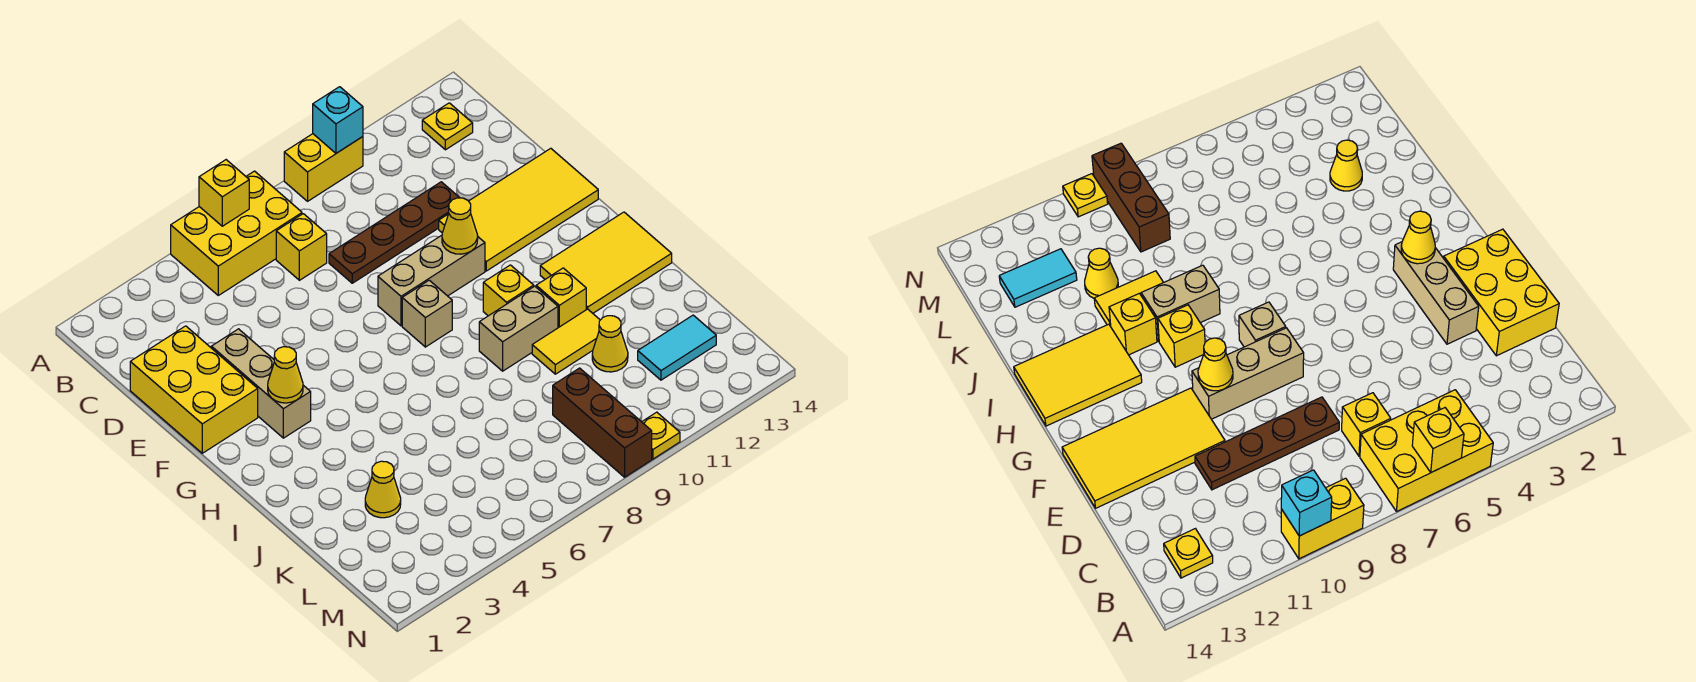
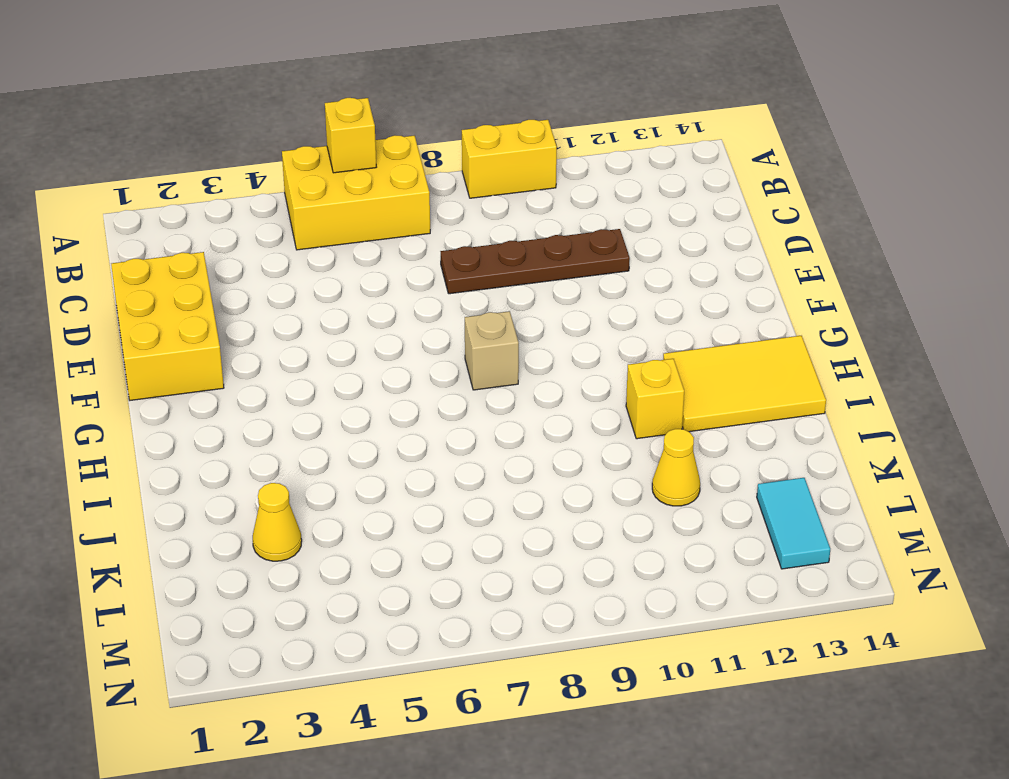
cyan 1x2 tile [757,478,830,569] -> cyan 1x2 tile turned to [638,315,716,380]
none -> yellow 1x1 plate [422,103,473,150]
none -> yellow 1x1 brick [276,214,327,280]
none -> tan 1x3 brick [211,329,311,438]

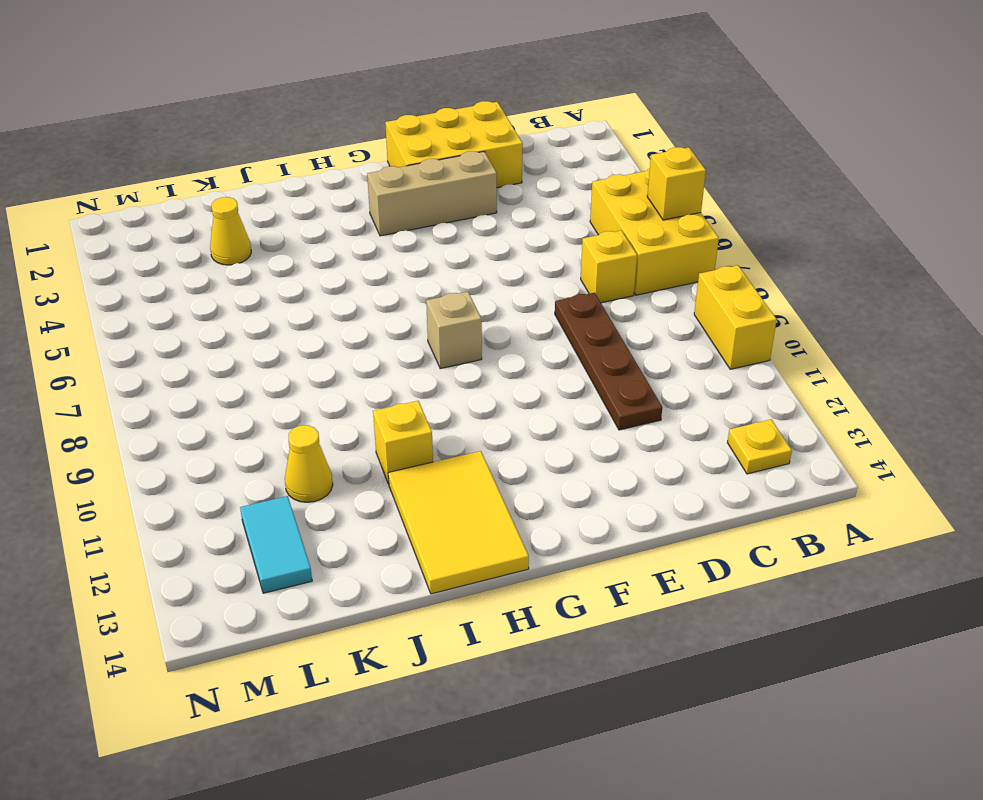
none -> yellow 2x4 tile [439,148,598,271]
none -> tan 1x3 brick [378,235,485,326]
none -> yellow 1x1 brick [483,265,534,316]

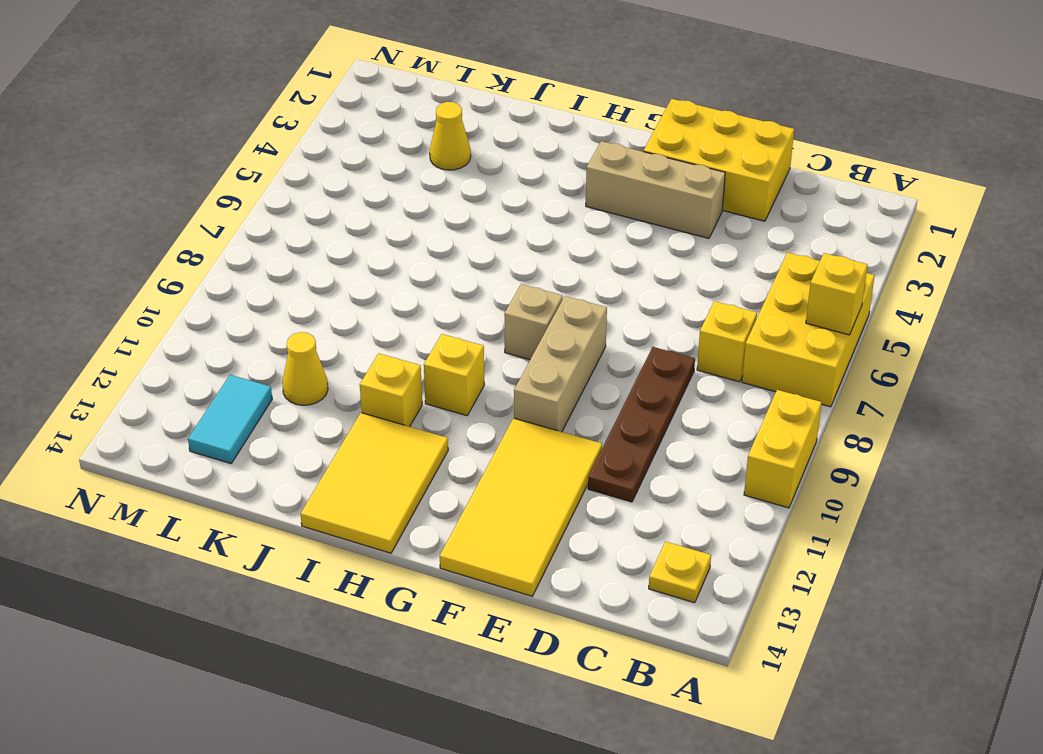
none -> tan 1x2 brick [479,286,558,371]
none -> yellow 1x2 tile [532,309,600,374]
none -> brown 1x3 brick [553,368,652,477]

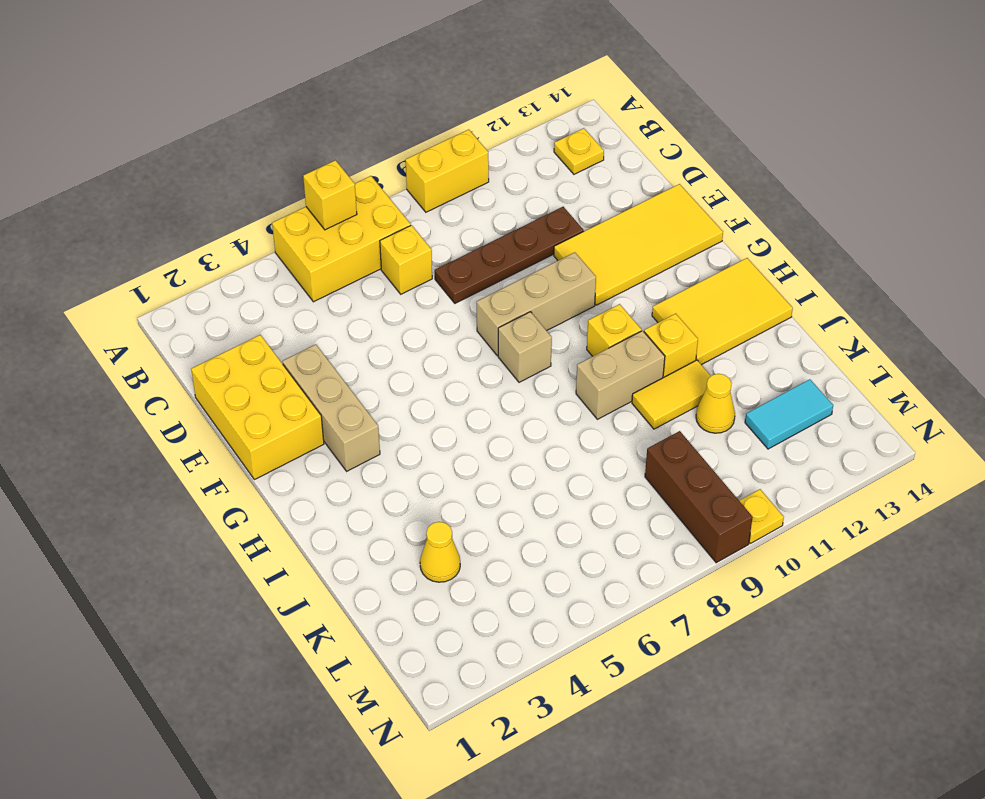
none -> cyan 1x1 brick [313,87,363,153]
none -> yellow 1x1 cone [442,198,478,254]
none -> yellow 1x1 cone [268,347,303,403]

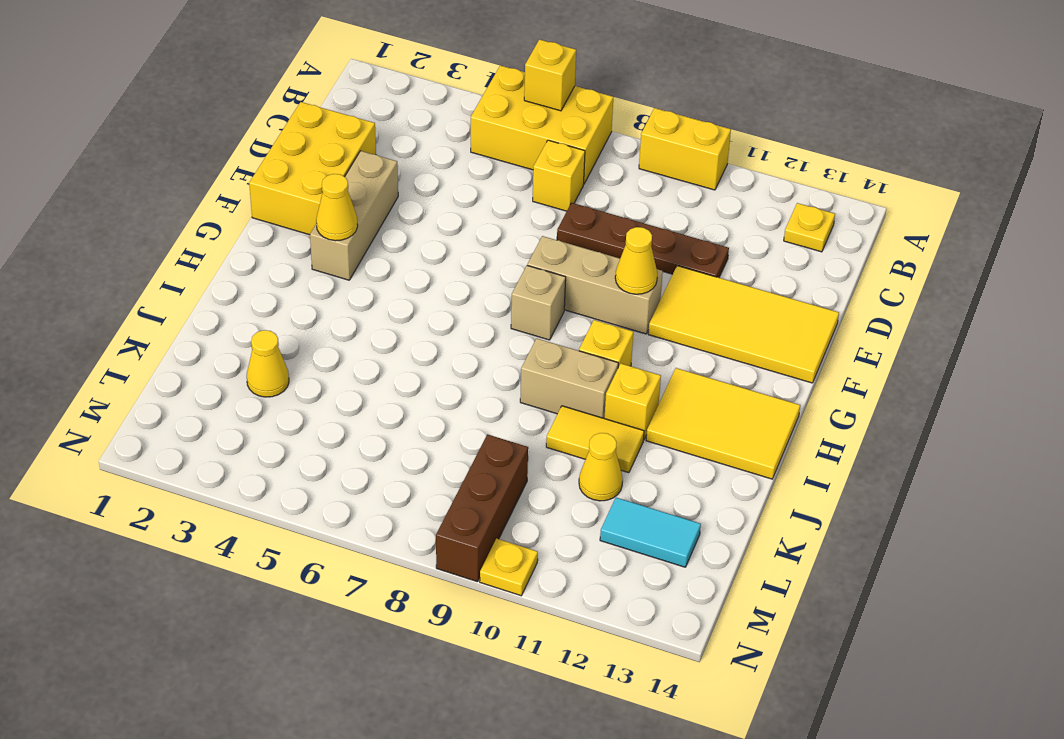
none -> cyan 1x1 brick [313,87,363,153]

